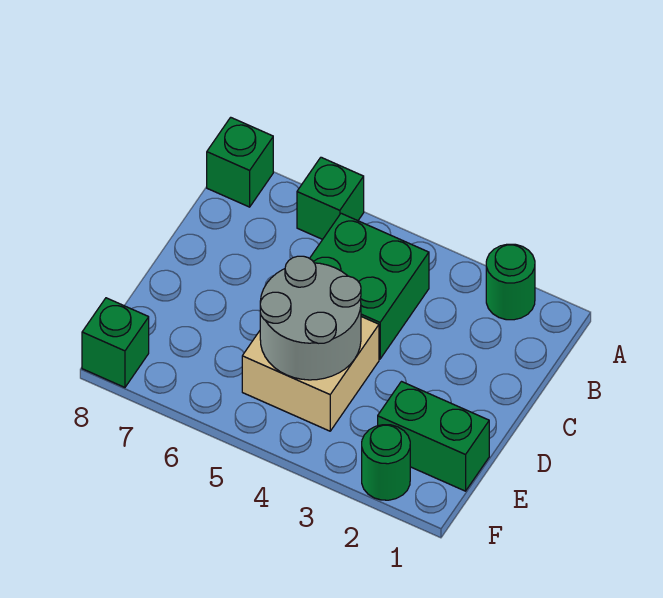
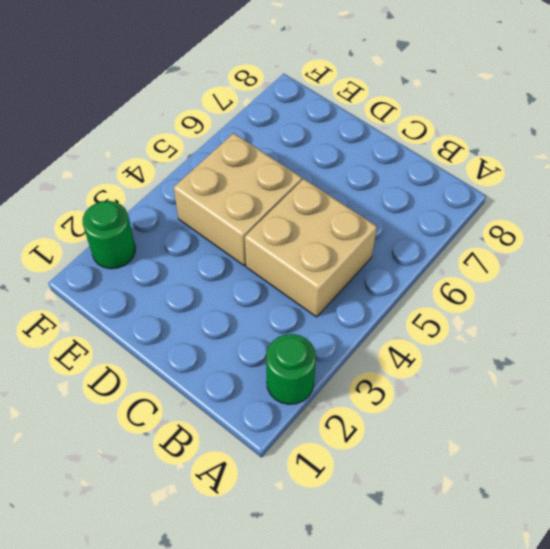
tan 2x2 brick [245,179,377,317] -> green 2x2 brick [310,213,429,359]
none -> green 1x1 brick [297,157,364,239]
none -> green 1x1 brick [207,117,273,207]

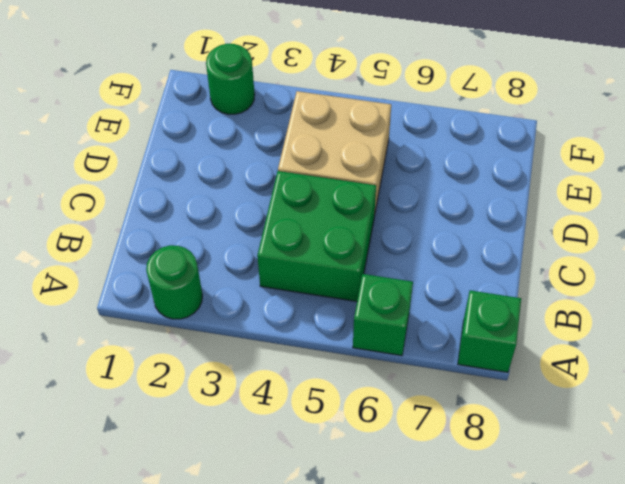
none -> green 1x2 brick [378,382,489,491]
none -> green 1x1 brick [82,298,149,387]

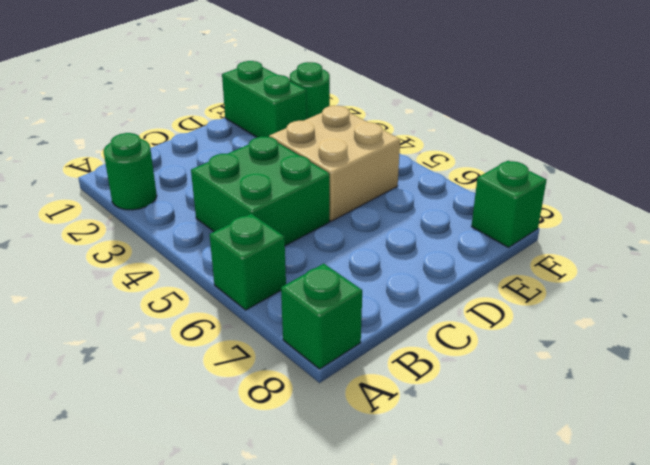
none -> grey 2x2 round brick [260,256,361,380]

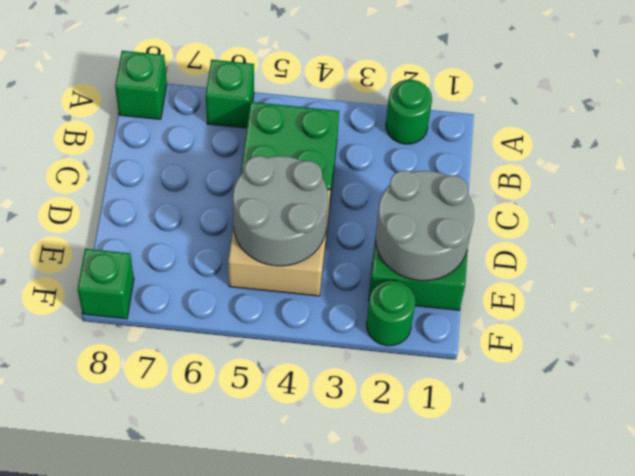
grey 2x2 round brick [376,171,474,281] -> none

